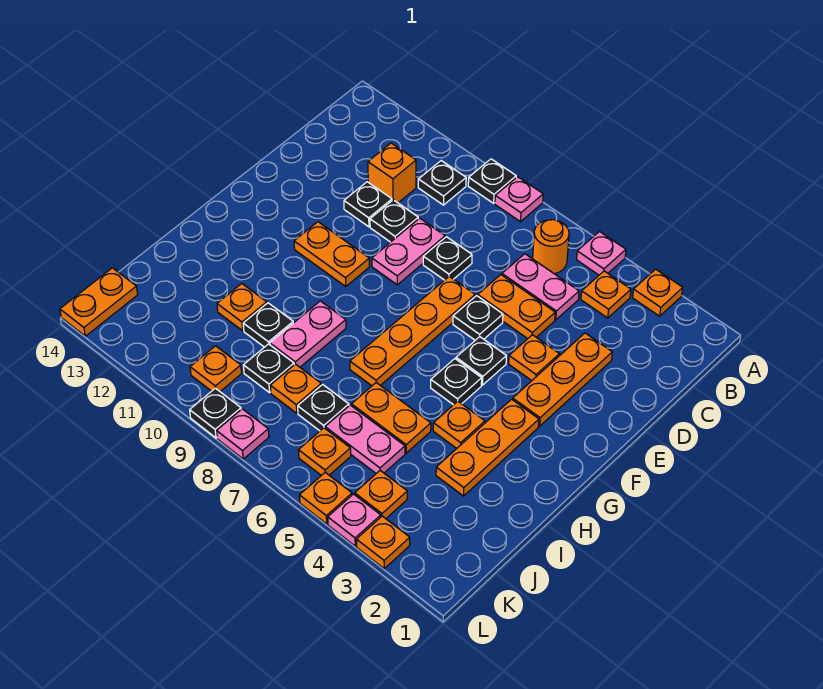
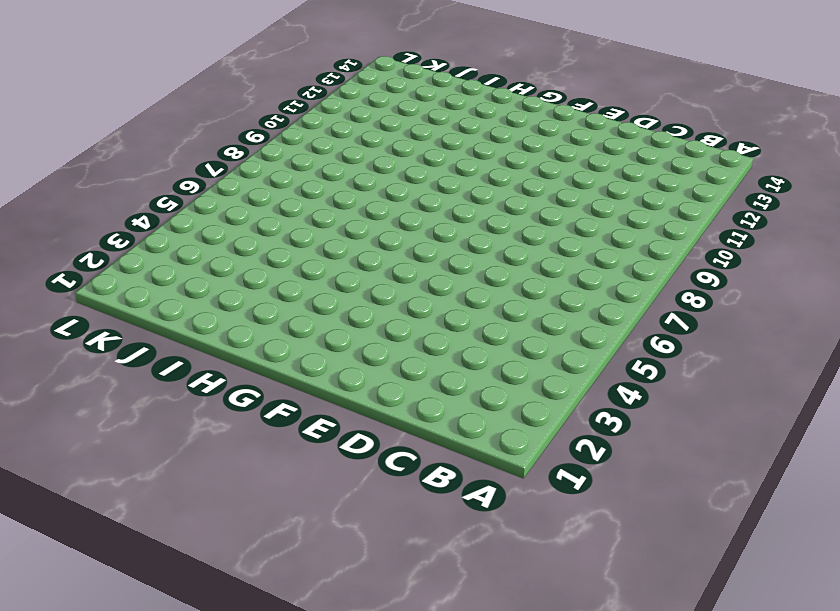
none -> orange 1x1 plate [633,269,683,316]
none -> pink 1x1 plate [577,232,626,275]
none -> pink 1x1 plate [495,177,543,222]
none -> black 1x1 plate [468,159,516,203]

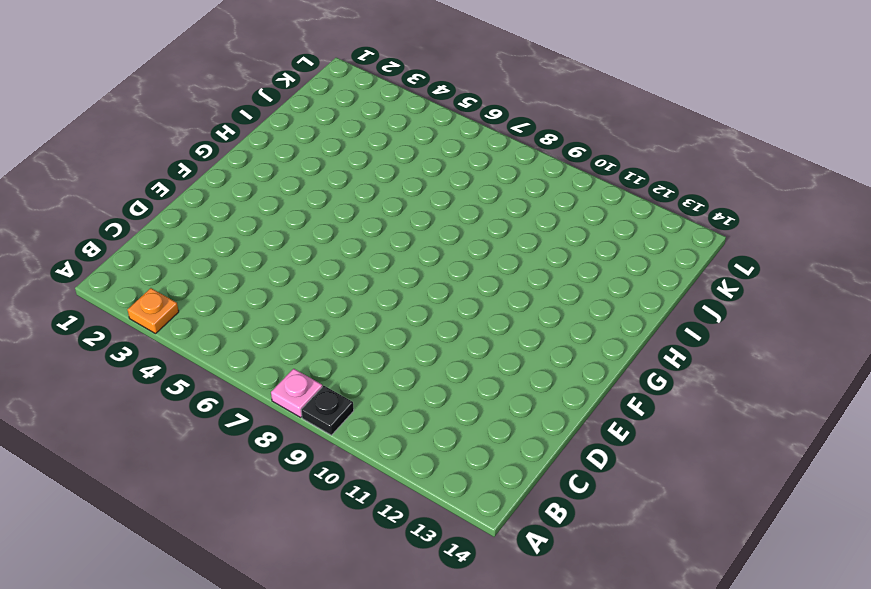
none -> pink 1x1 plate [577,232,626,275]
none -> orange 1x1 plate [581,271,631,318]
none -> orange 1x1 round brick [533,220,569,274]
none -> black 1x1 plate [418,161,466,205]

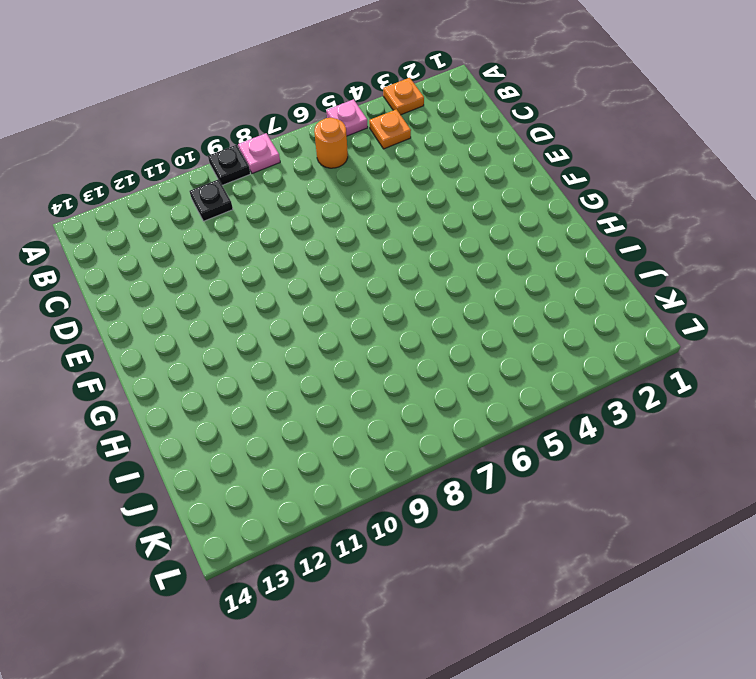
none -> pink 1x2 plate [502,254,579,320]
none -> orange 1x1 brick [368,143,416,203]
none -> orange 1x3 plate [513,333,612,426]
none -> orange 1x2 plate [478,275,555,339]

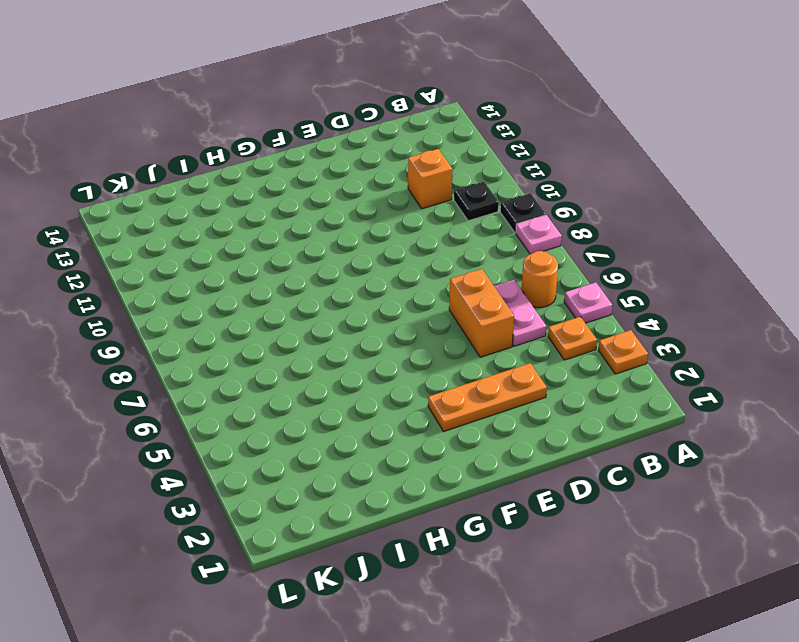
orange 1x2 brick [449,269,514,357] -> orange 1x2 plate [478,275,555,339]
none -> black 1x1 plate [423,237,472,280]
none -> pink 1x2 plate [372,218,445,285]
none -> black 1x1 plate [370,200,418,242]
none -> black 1x1 plate [344,182,392,227]

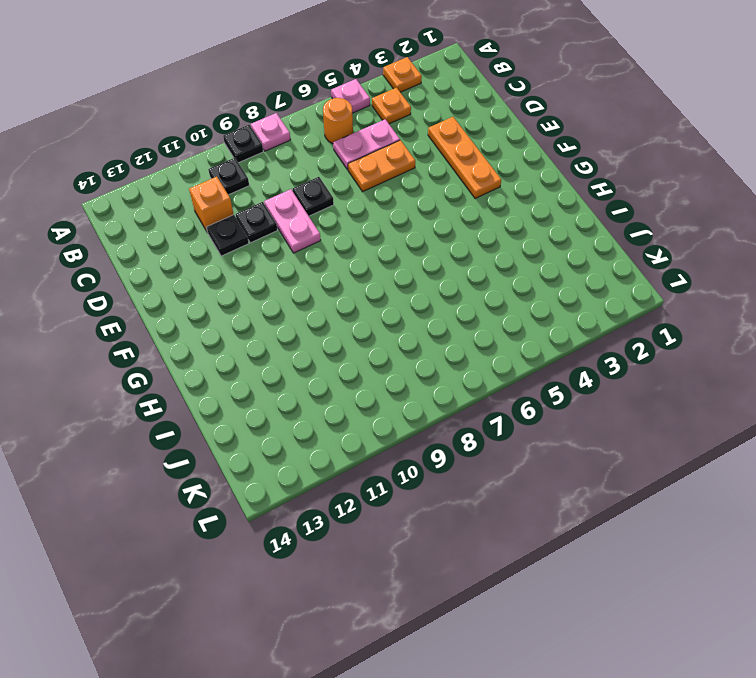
none -> orange 1x1 plate [509,335,559,381]
none -> black 1x1 plate [453,296,503,340]
none -> orange 1x4 plate [350,276,475,386]
none -> black 1x1 plate [456,337,506,385]

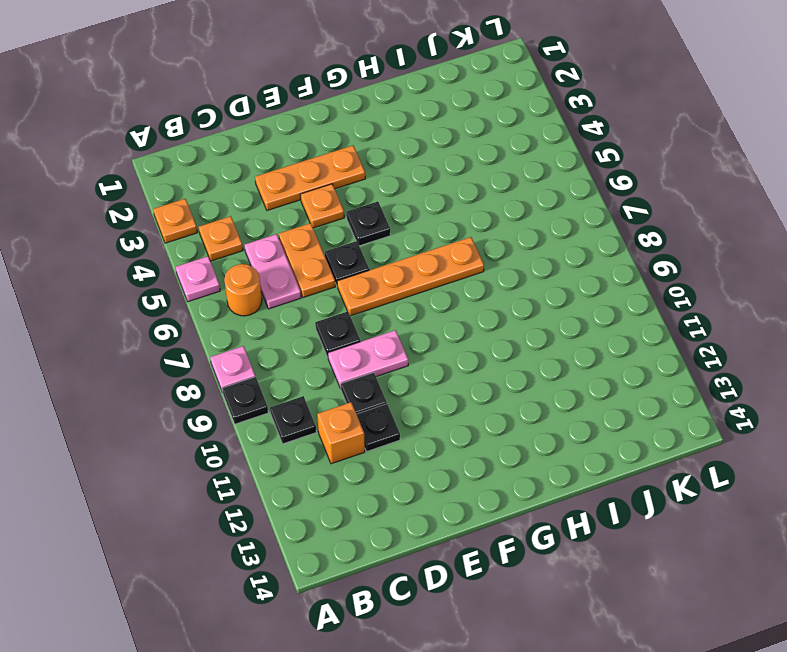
none -> orange 1x2 plate [294,222,370,286]
none -> orange 1x3 plate [436,399,539,496]
none -> black 1x1 plate [431,359,482,405]
none -> orange 1x1 plate [433,401,485,449]

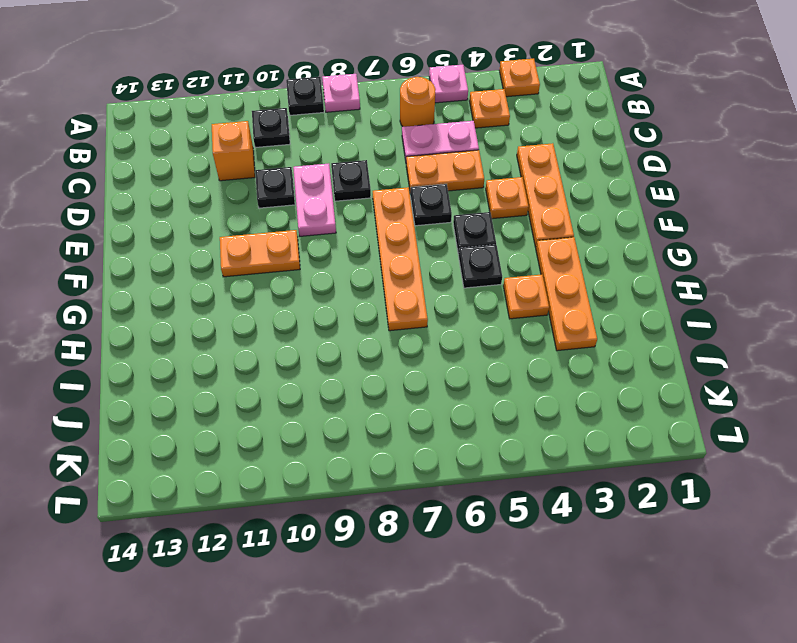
none -> black 1x1 plate [344,182,392,227]
none -> pink 1x2 plate [270,301,346,367]
none -> orange 1x2 plate [351,383,431,453]
none -> black 1x1 plate [243,303,293,347]

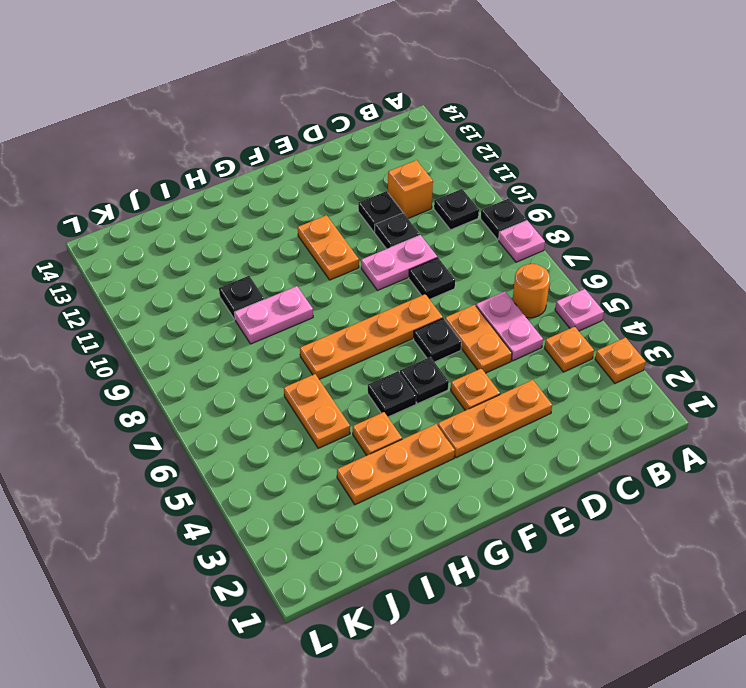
none -> orange 1x1 plate [217,284,267,331]
none -> pink 1x2 plate [325,405,405,473]
none -> black 1x1 plate [298,384,349,431]
none -> orange 1x1 plate [270,364,321,413]

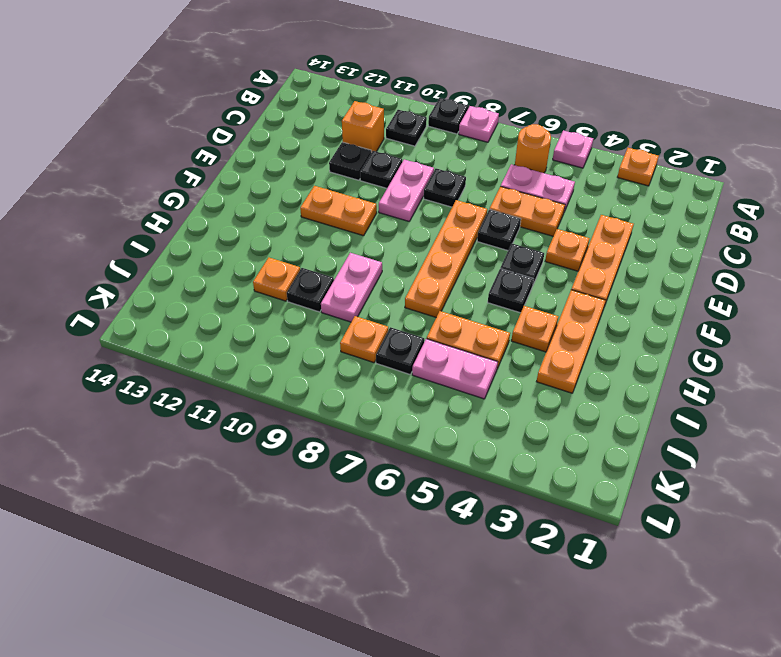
none -> orange 1x1 plate [581,271,631,318]
none -> black 1x1 plate [243,344,294,393]
none -> orange 1x1 plate [355,471,407,519]
none -> orange 1x1 plate [299,428,351,475]

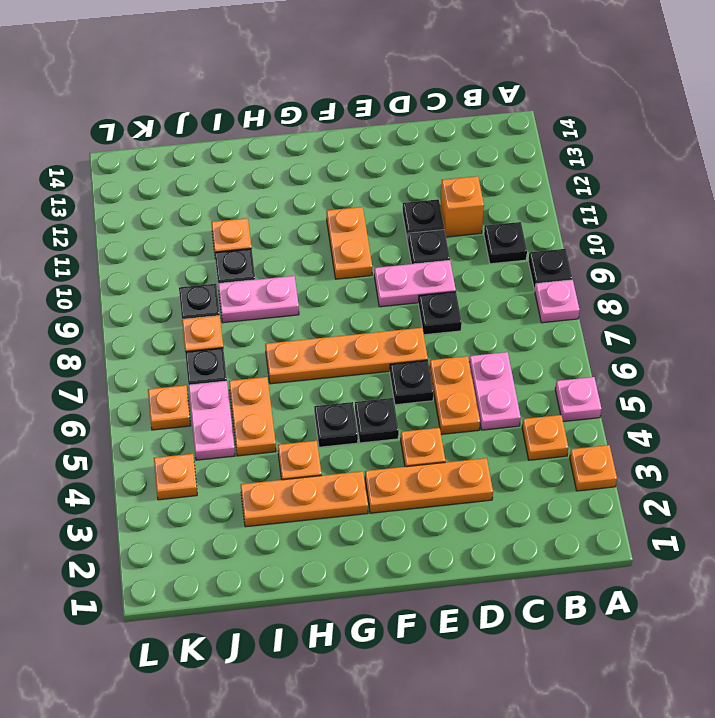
none -> orange 1x1 round brick [533,220,569,274]
none -> orange 1x1 plate [190,346,242,391]
none -> orange 1x2 plate [60,268,138,336]
none -> orange 1x1 plate [356,516,410,569]

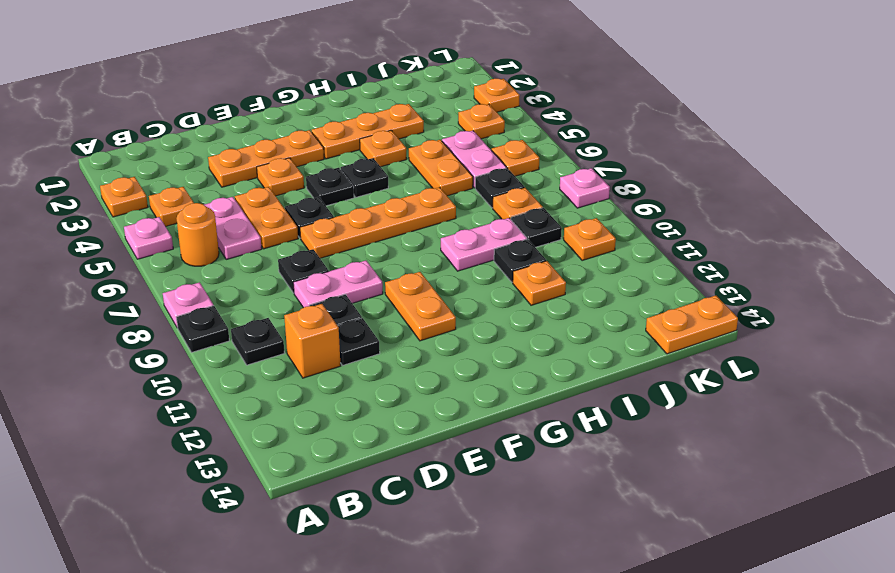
none -> pink 1x1 plate [328,494,381,546]
none -> orange 1x1 plate [299,473,352,524]
none -> black 1x1 plate [190,388,241,438]

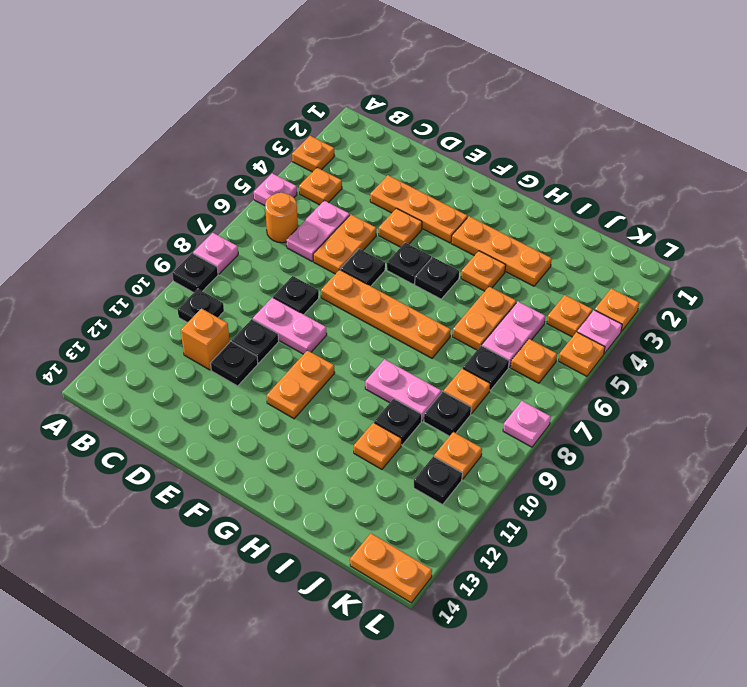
black 1x1 plate [414,456,462,505] -> black 1x1 plate moved to [190,388,241,438]

